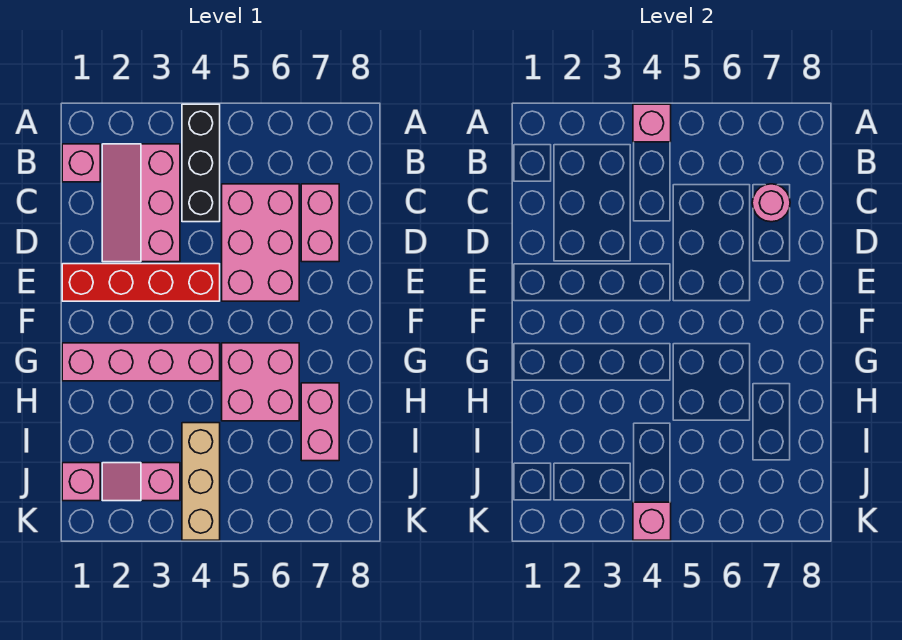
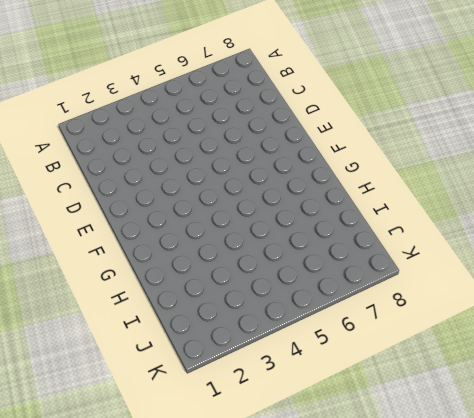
none -> black 1x3 brick [182,104,220,222]
none -> pink 1x1 brick [62,144,100,182]
none -> pink 2x3 slope [102,144,180,262]

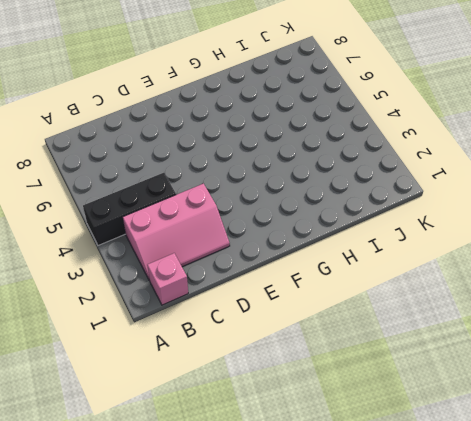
none -> pink 2x3 brick [222,184,299,301]
none -> pink 1x2 brick [301,184,339,262]
none -> red 1x4 brick [62,264,220,301]

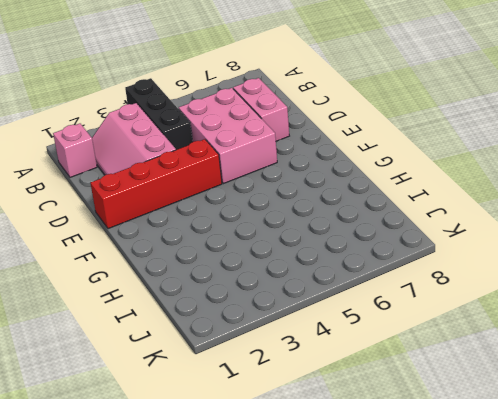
none -> pink 1x4 brick [62,343,220,381]
none -> pink 2x2 brick [222,343,299,421]
none -> pink 1x2 brick [301,383,339,461]

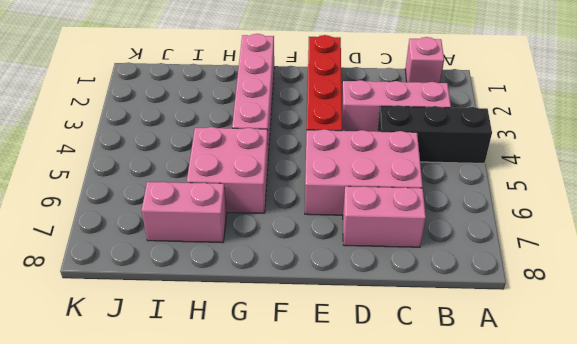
none -> tan 1x3 brick [182,423,220,540]
none -> pink 1x1 brick [62,463,100,501]
none -> pink 1x2 slope [102,463,180,501]

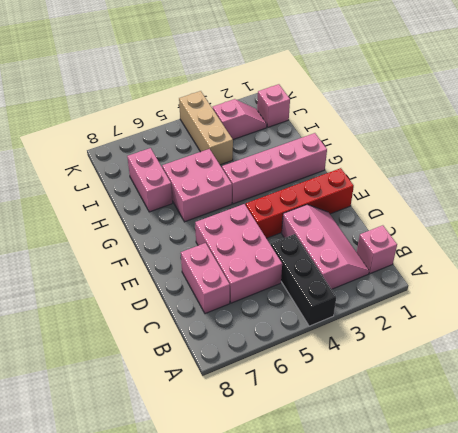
none -> pink 1x1 brick [633,104,671,142]
none -> pink 1x1 round brick [752,184,790,222]
none -> pink 1x1 brick [633,502,671,540]

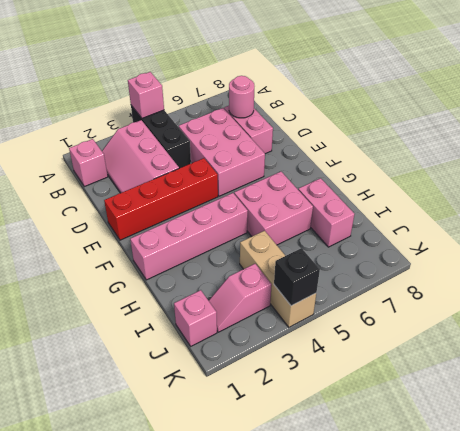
black 1x1 brick [274,248,320,306] -> pink 1x1 brick [633,502,671,540]

